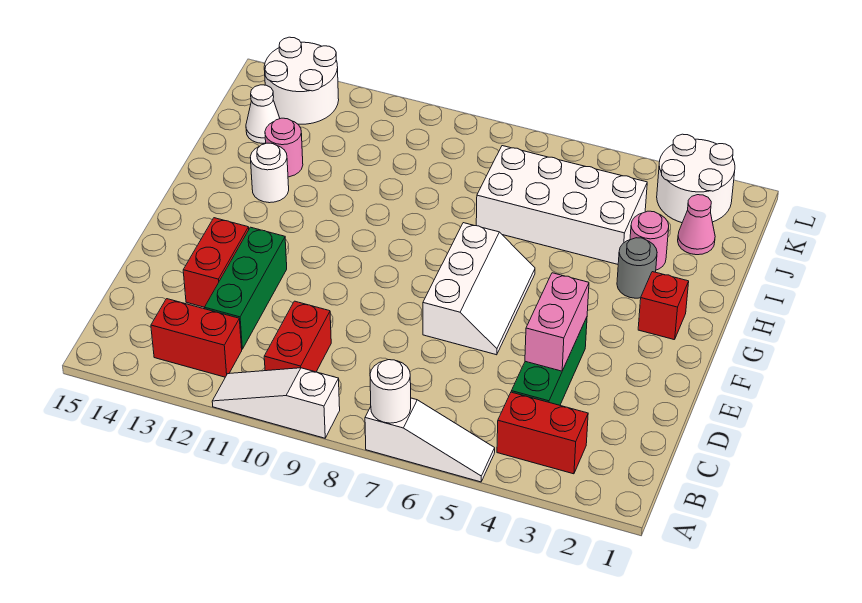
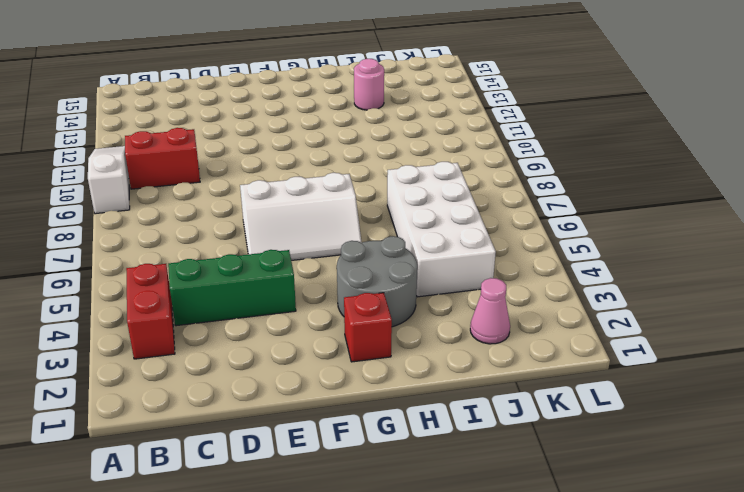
grey 2x2 round brick [337,236,417,327] -> grey 1x1 round brick [617,238,657,298]
none -> white 1x3 slope [365,398,495,482]
none -> red 1x2 brick [151,299,242,377]
none -> green 1x3 brick [205,227,287,349]

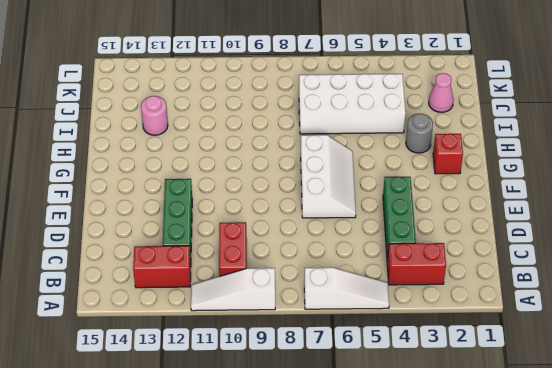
none -> red 1x2 brick [183,218,249,307]
none -> white 1x1 round brick [250,143,289,203]
none -> pink 1x1 round brick [630,211,669,270]

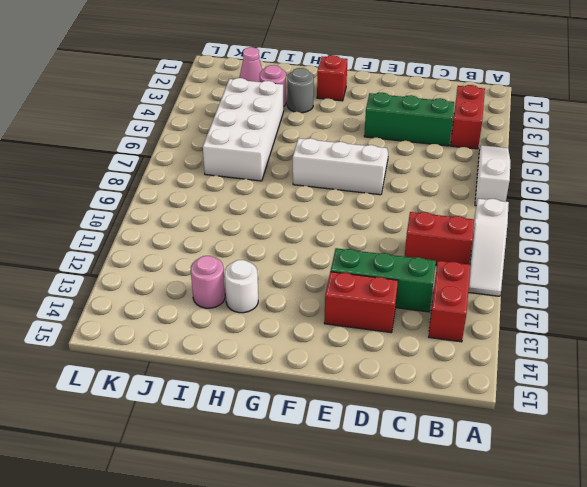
none -> white 1x1 cone [246,85,280,143]
none -> white 2x2 round brick [657,134,735,223]
none -> white 2x2 round brick [264,37,339,124]

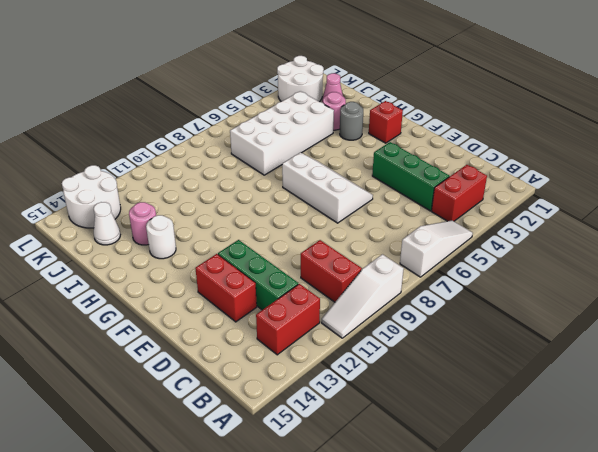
none -> white 1x1 round brick [370,360,411,423]
none -> pink 1x2 brick [525,273,589,371]

